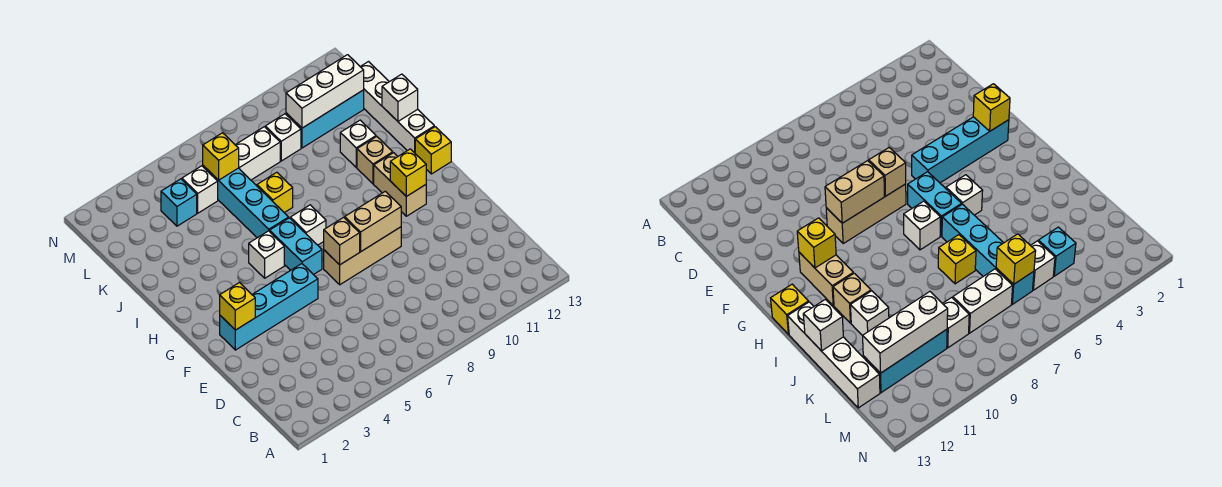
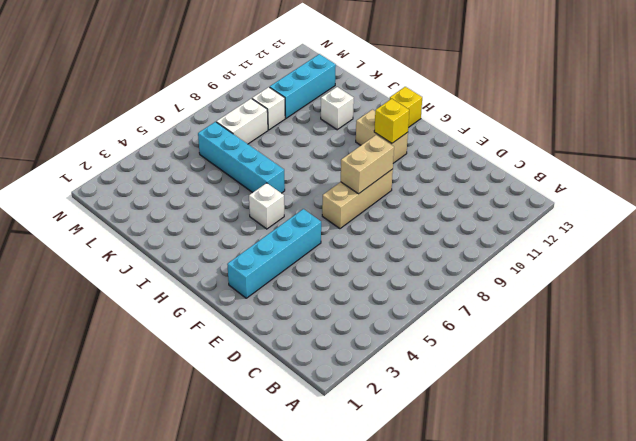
none -> cyan 1x2 brick [270,218,322,275]
none -> white 1x1 brick [290,205,326,245]
none -> tan 1x1 brick [357,137,393,184]

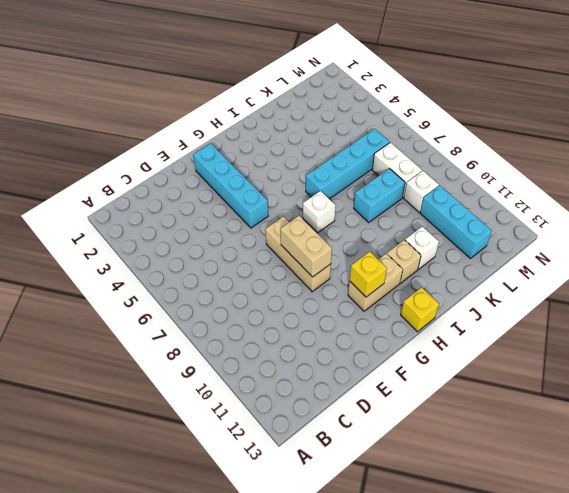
cyan 1x2 brick [354,169,405,222] -> cyan 1x2 brick moved to [270,218,322,275]
none -> white 1x1 brick [249,231,284,278]
none -> white 1x4 brick [360,62,434,153]
none -> yellow 1x1 brick [257,172,293,213]

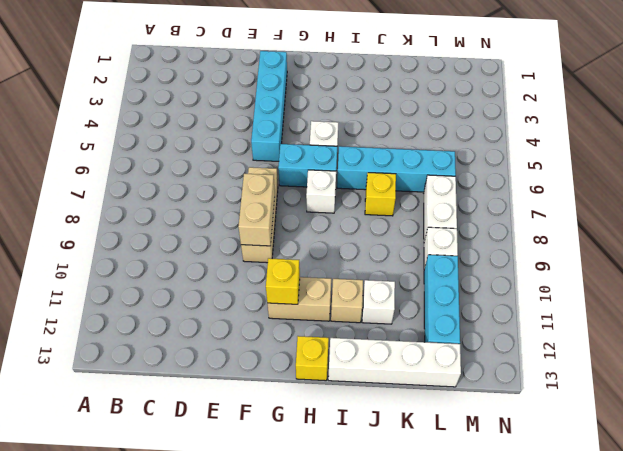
none -> cyan 1x1 brick [161,179,197,226]
none -> white 1x1 brick [182,166,218,213]
none -> yellow 1x1 brick [220,283,255,330]

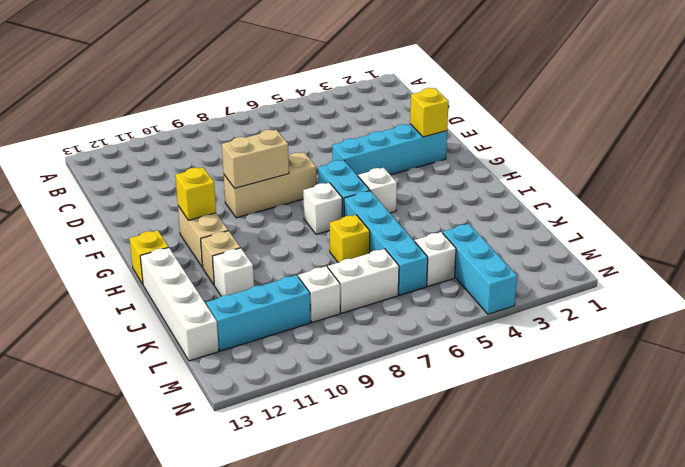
cyan 1x3 brick [443,224,517,314] -> cyan 1x1 brick [161,179,197,226]
none -> tan 1x1 brick [324,217,360,265]
none -> white 1x1 brick [382,74,418,121]
none -> yellow 1x1 brick [203,133,239,180]

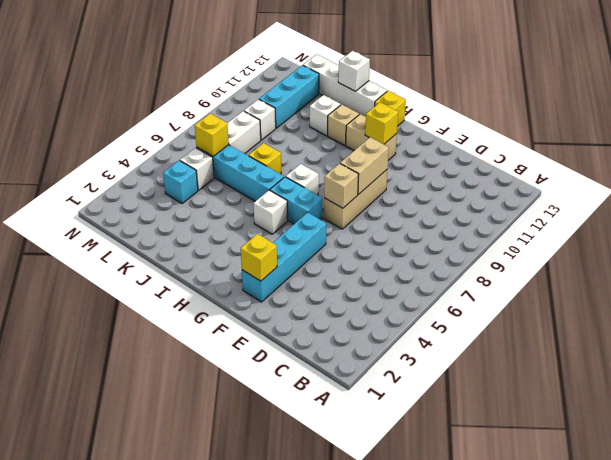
none -> white 1x3 brick [286,55,364,128]

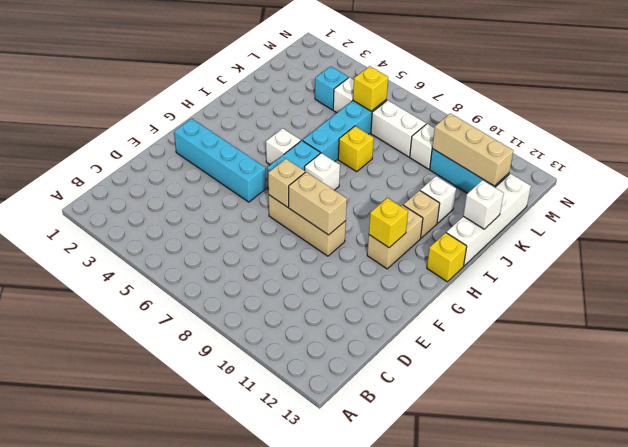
tan 1x3 brick [432,113,513,186] -> white 1x3 brick [286,55,364,128]
none -> yellow 1x1 brick [220,283,255,330]

